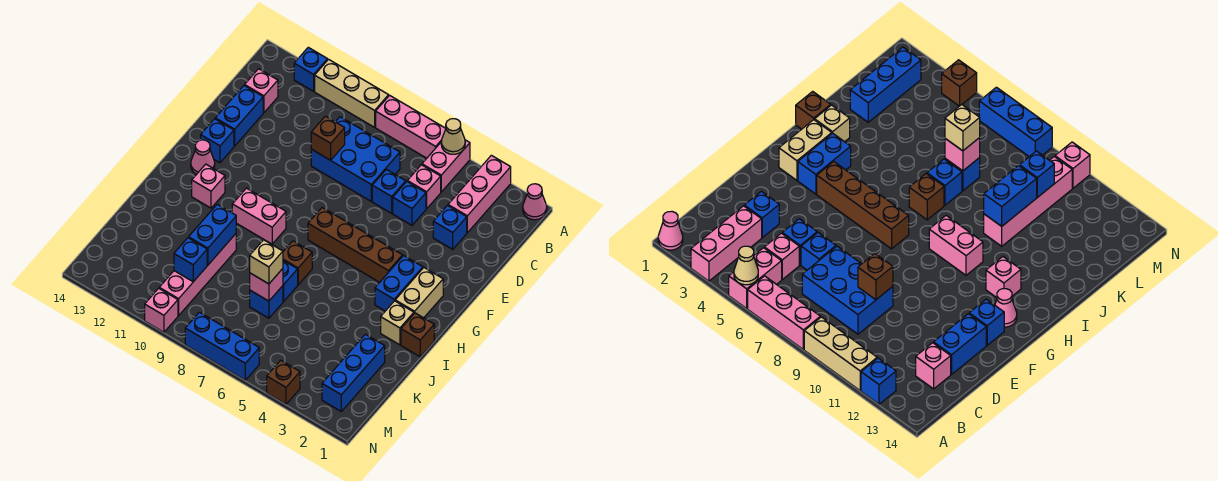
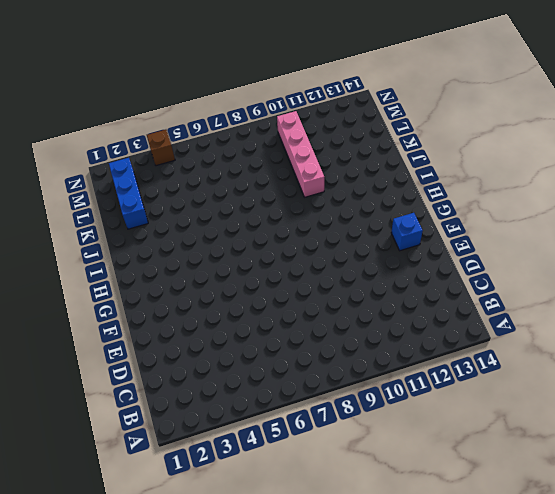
none -> pink 1x1 cone [523,184,547,220]
none -> pink 1x3 brick [448,155,511,233]
none -> pink 1x2 brick [422,140,470,192]
none -> pink 1x3 brick [376,95,446,158]

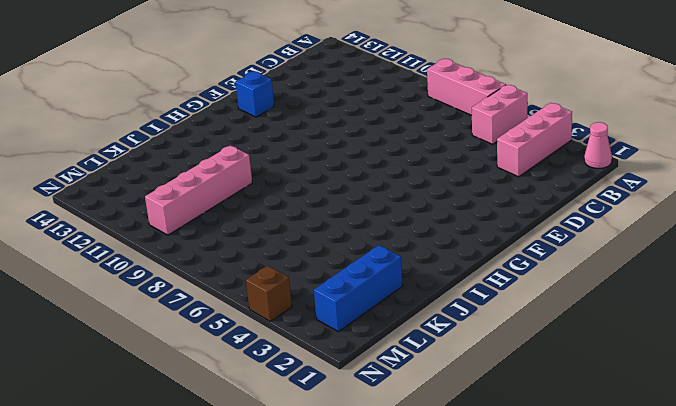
none -> tan 1x3 brick [315,59,389,127]
none -> blue 1x1 brick [294,47,328,91]
none -> pink 1x1 brick [407,165,441,209]
none -> blue 2x3 brick [311,117,400,201]

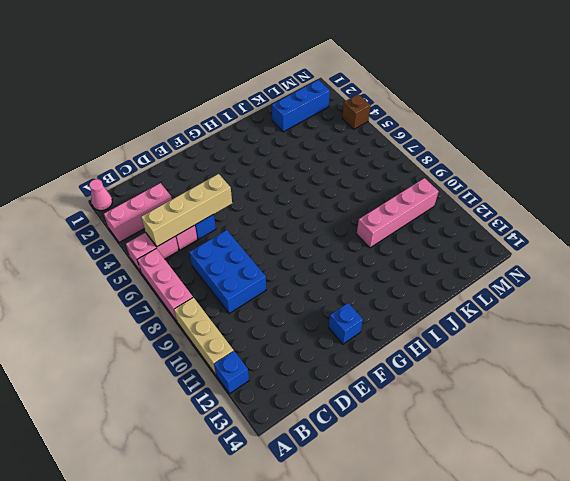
tan 1x4 brick [141,174,232,247] -> none
none -> pink 1x1 brick [245,69,278,113]
none -> blue 1x1 brick [433,206,467,249]
none -> blue 1x1 brick [372,169,406,213]
none -> blue 1x2 brick [215,86,263,146]

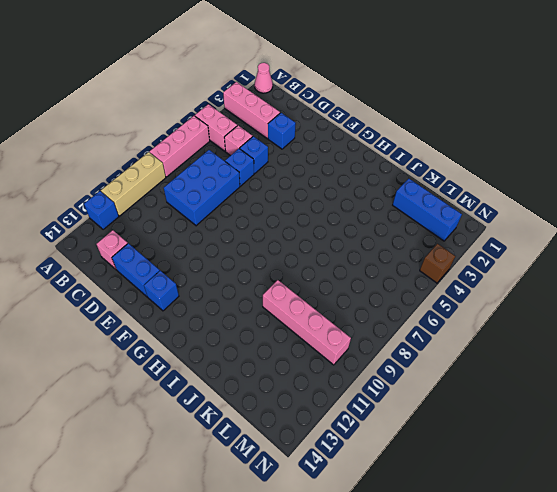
none -> tan 1x2 brick [395,268,443,318]
none -> blue 1x2 brick [375,256,423,311]
none -> brown 1x4 brick [308,208,402,282]
none -> pink 1x1 cone [191,140,215,174]

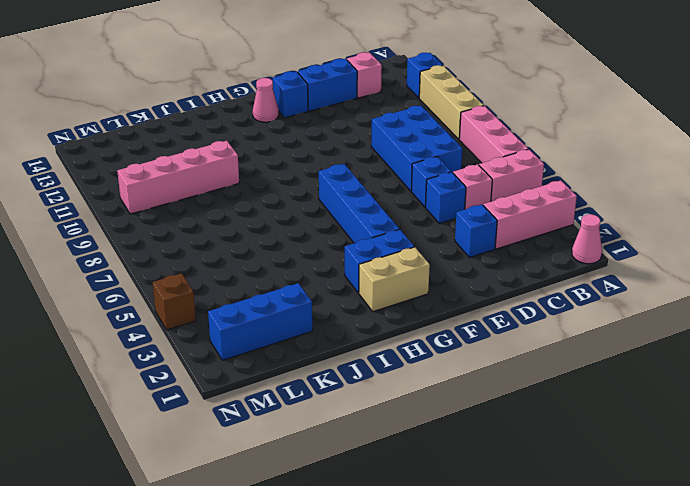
blue 1x4 brick [319,164,399,243] -> brown 1x4 brick [308,208,402,282]
none -> pink 1x2 brick [232,188,286,244]
none -> pink 1x1 brick [192,164,225,208]
none -> brown 1x1 brick [401,313,434,357]
none -> tan 1x1 brick [381,301,414,345]

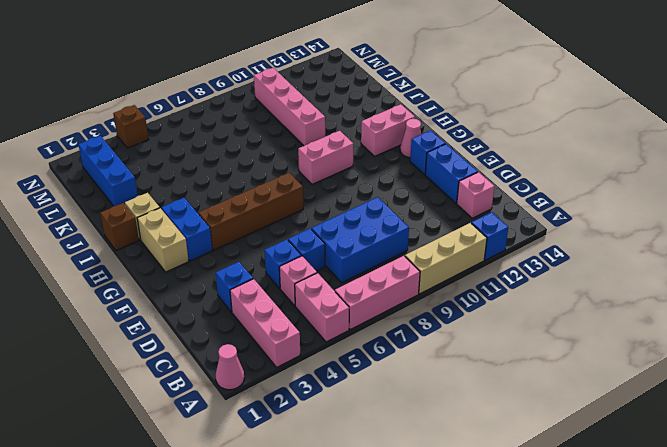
pink 1x2 brick [361,104,415,156] -> pink 1x1 brick [192,164,225,208]
none -> brown 1x1 brick [283,241,312,285]
none -> blue 1x1 brick [283,261,298,302]
none -> blue 1x1 brick [250,286,283,318]
none -> blue 1x3 brick [185,312,259,380]

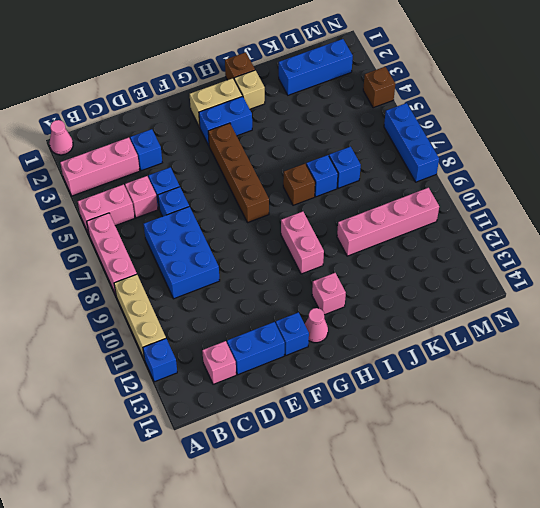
none -> pink 1x1 brick [145,288,178,332]
none -> tan 1x1 cone [441,119,465,154]
none -> brown 1x1 brick [311,116,345,160]
none -> blue 1x2 brick [189,204,236,265]

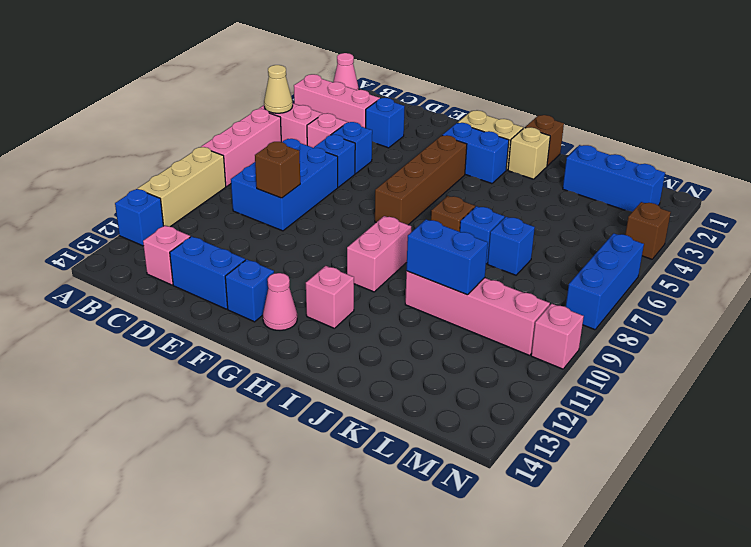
none -> pink 1x1 brick [250,269,283,301]
none -> blue 1x1 brick [174,238,207,282]
none -> tan 1x1 brick [250,240,283,284]

